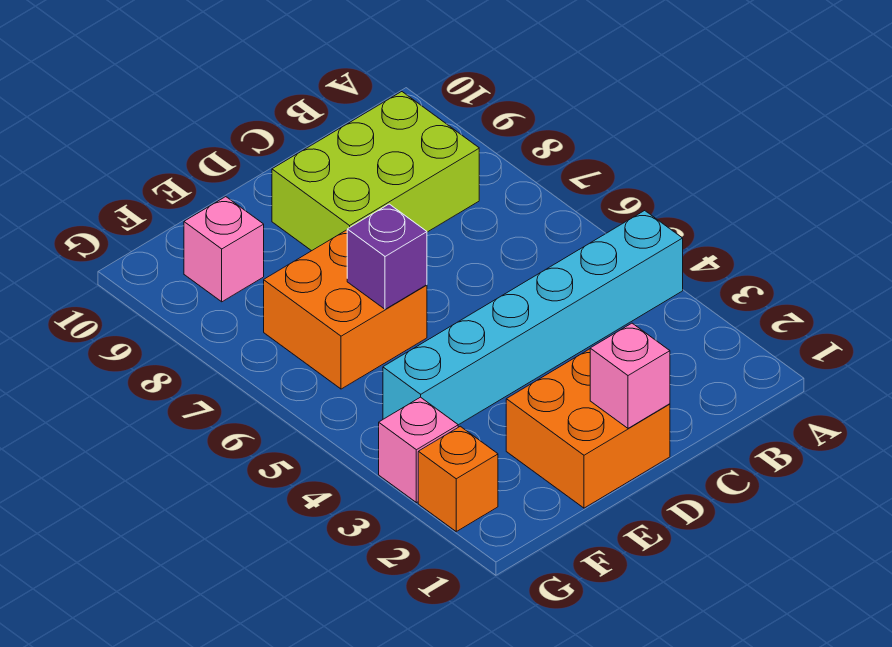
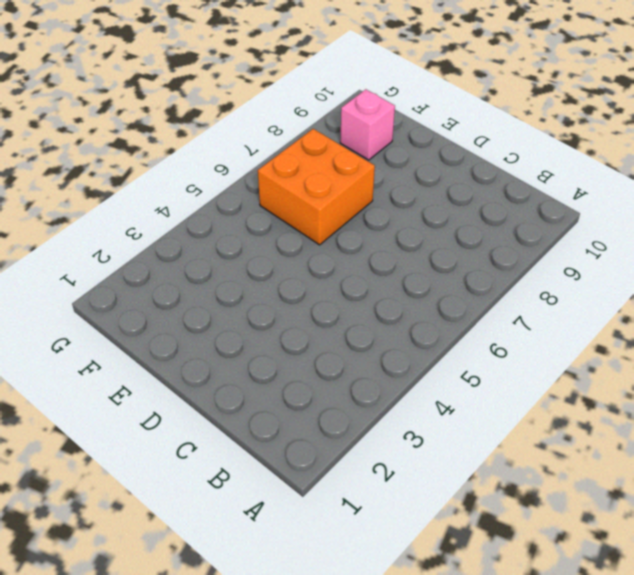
none -> cyan 1x6 brick [383,211,683,425]
none -> lime 2x3 brick [272,92,479,251]

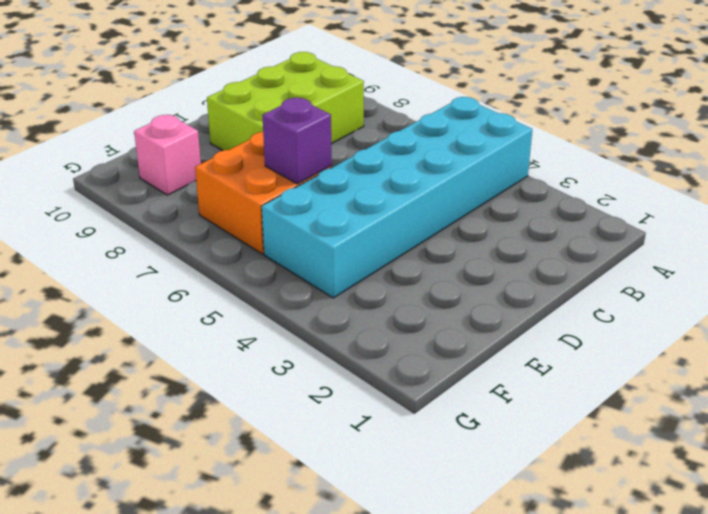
cyan 2x6 brick [262,97,532,298] -> cyan 1x6 brick [383,211,683,425]
none -> orange 2x2 brick [506,349,670,508]
none -> orange 1x1 brick [418,426,498,531]

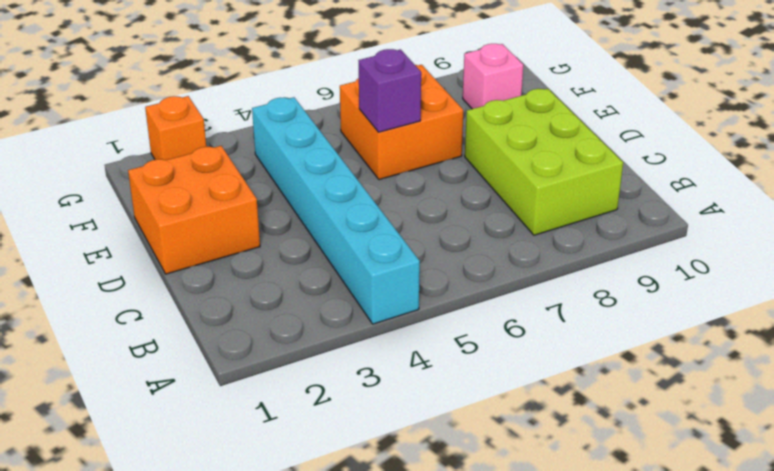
none -> pink 1x1 brick [379,397,458,503]
none -> pink 1x1 brick [590,323,670,428]

